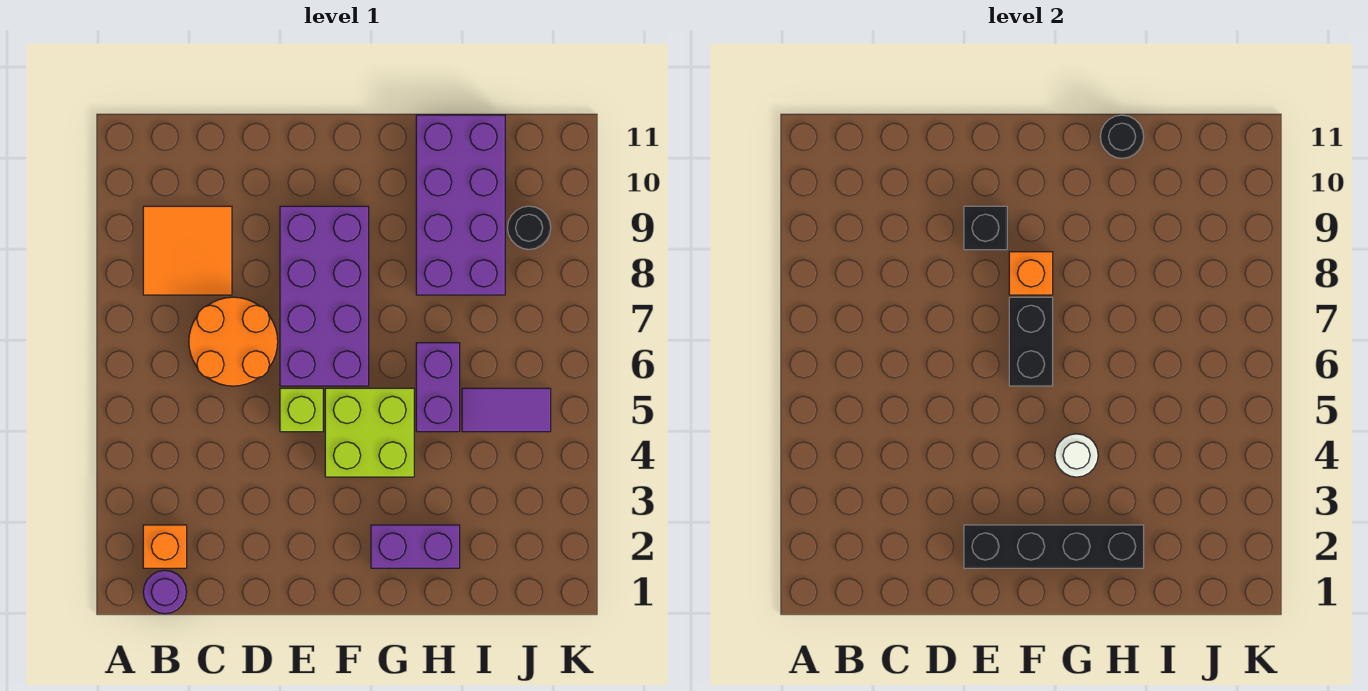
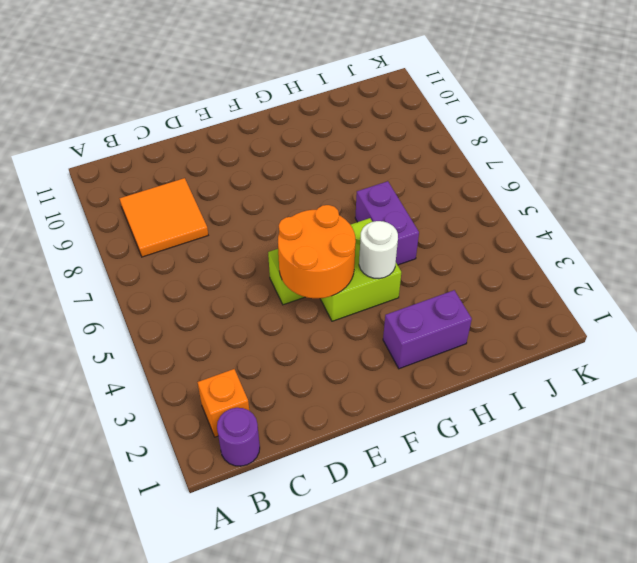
orange 2x2 round brick [278,205,356,298] -> orange 2x2 round brick moved to [189,297,278,386]
none -> purple 2x4 brick [280,206,369,386]
none -> purple 2x4 brick [416,115,505,295]
none -> purple 1x2 tile [462,388,551,432]

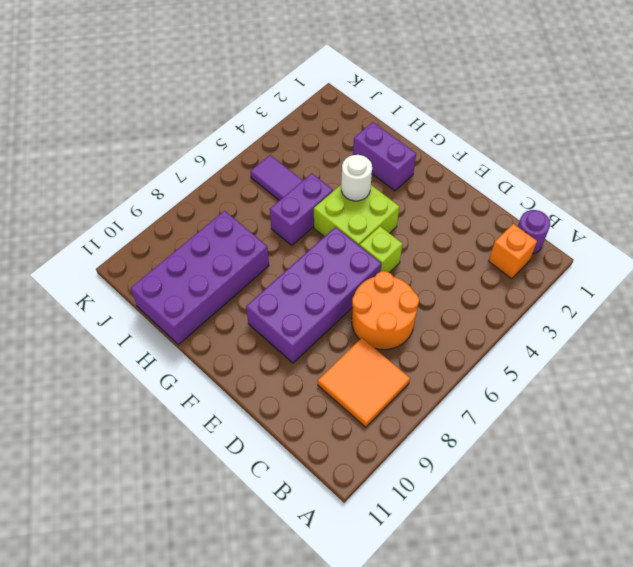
none -> black 1x1 round brick [508,206,551,249]
none -> black 1x4 brick [964,525,1144,568]
none -> black 1x1 brick [964,206,1007,250]

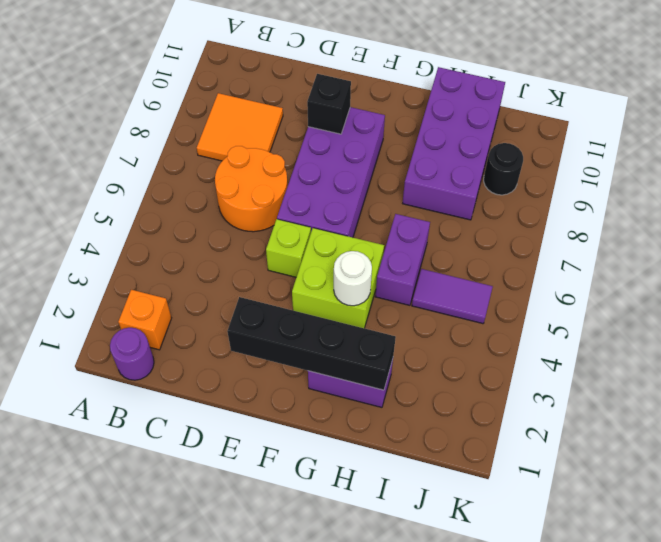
none -> black 1x2 brick [1009,297,1053,386]
none -> orange 1x1 brick [1009,252,1053,295]
none -> black 1x1 round brick [1100,115,1144,158]

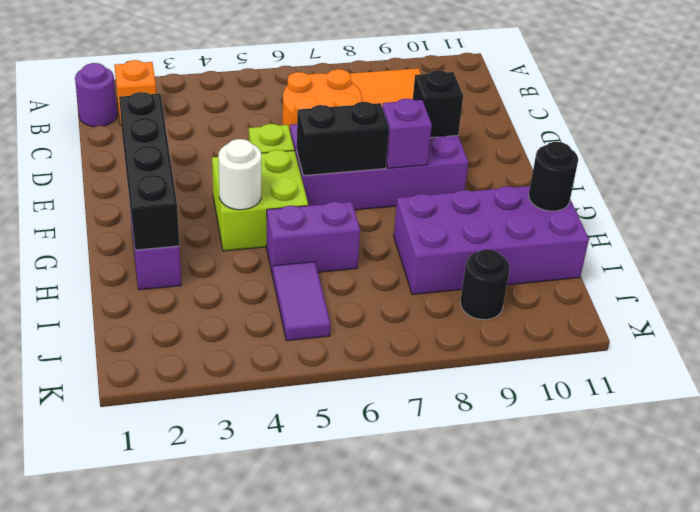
purple 1x1 brick [382,99,432,168] -> orange 1x1 brick [1009,252,1053,295]

